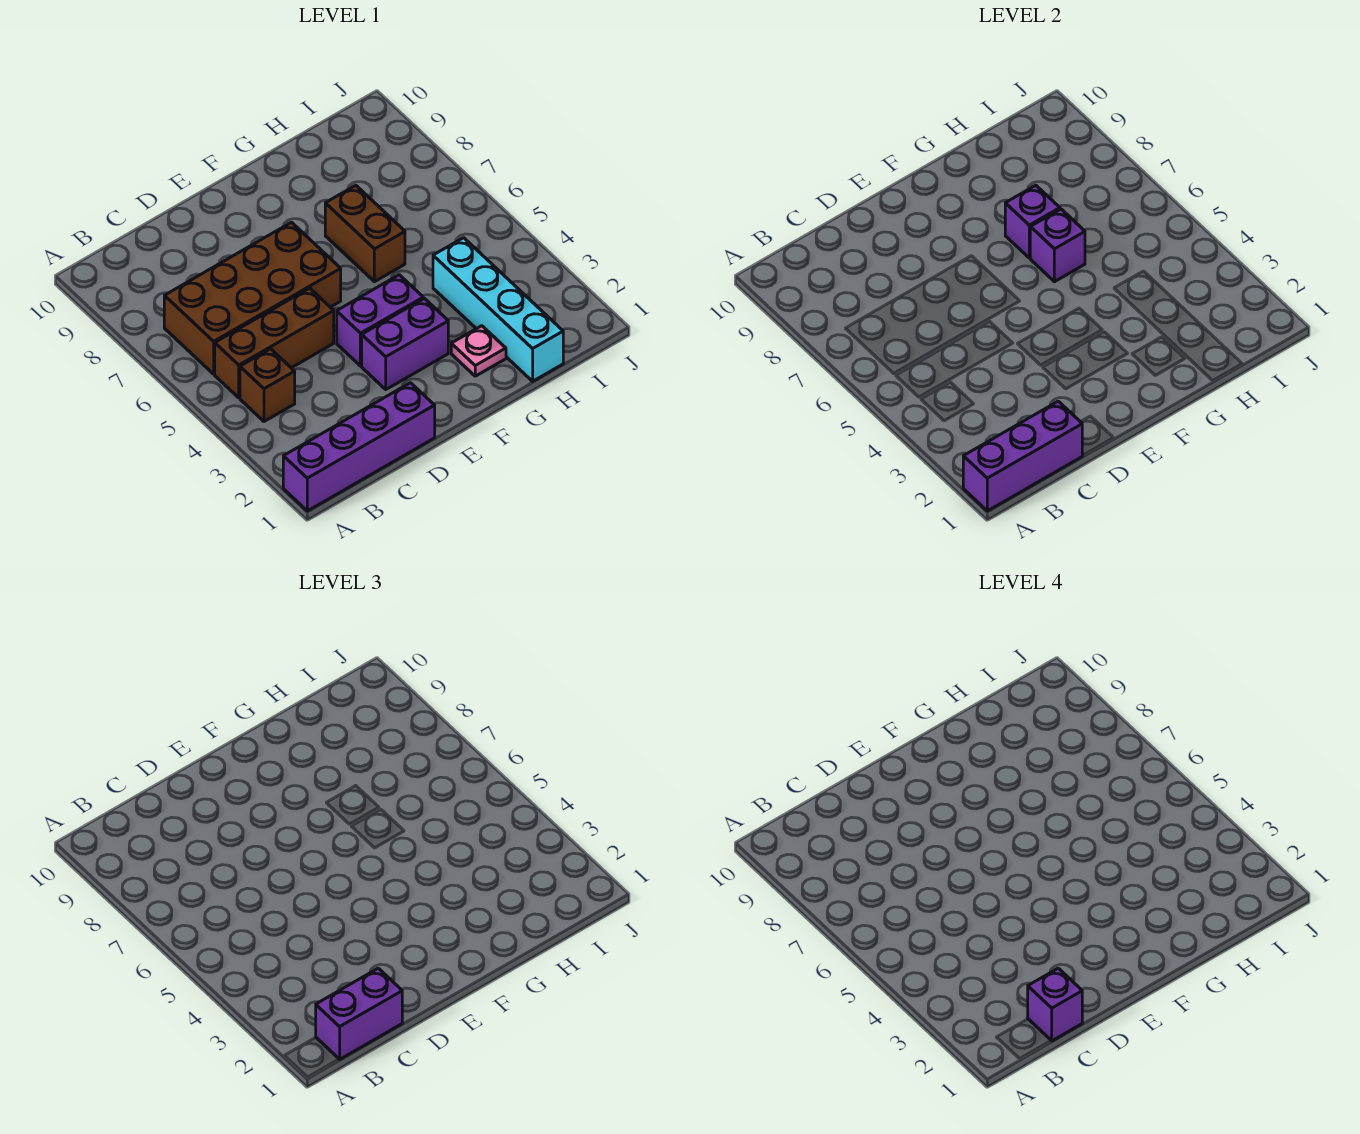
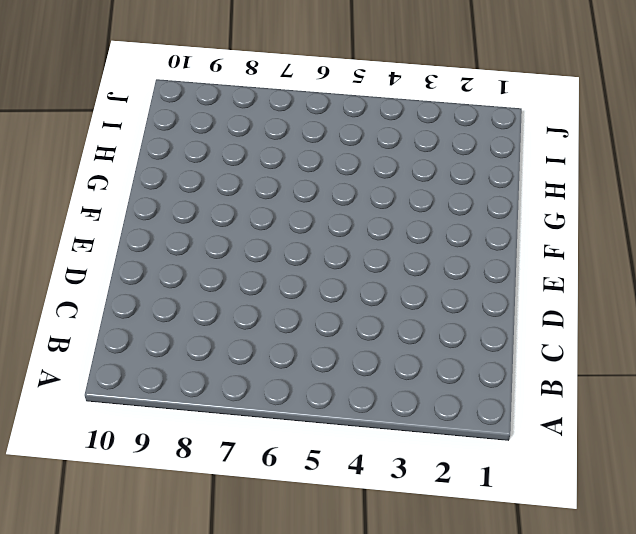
none -> purple 1x4 brick [283,383,435,511]
none -> brown 1x1 brick [240,349,295,421]
none -> brown 1x3 brick [215,288,334,398]

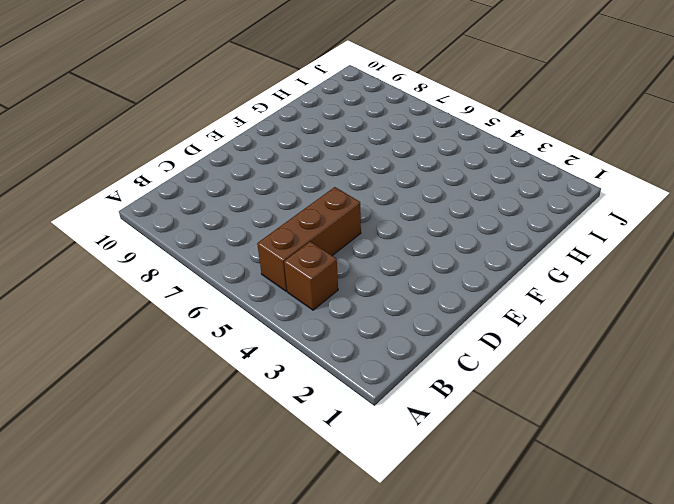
none -> purple 1x4 brick [283,383,435,511]
none -> brown 2x4 brick [164,222,341,374]
none -> purple 1x2 brick [362,298,448,389]

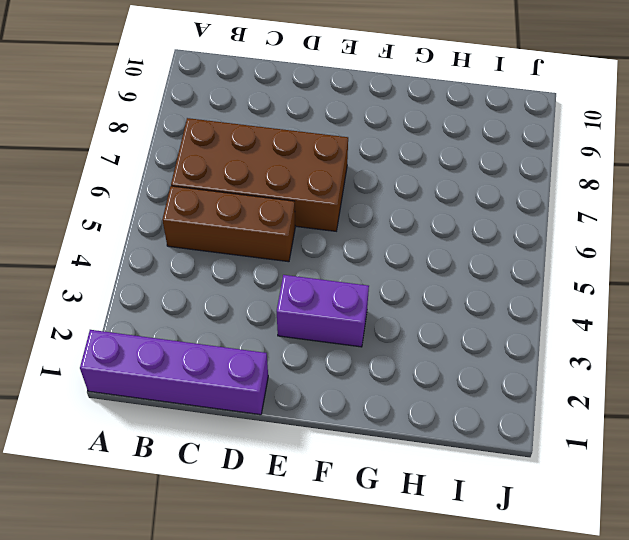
none -> brown 1x1 brick [240,349,295,421]
none -> purple 1x2 brick [337,275,423,366]
none -> pink 1x1 plate [451,326,506,376]

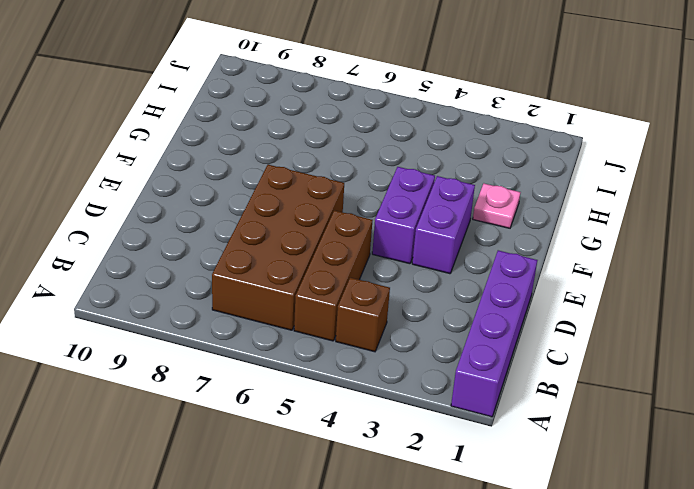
none -> brown 1x2 brick [325,185,405,282]
none -> cyan 1x4 brick [433,238,563,381]
none -> purple 1x3 brick [963,401,1082,511]

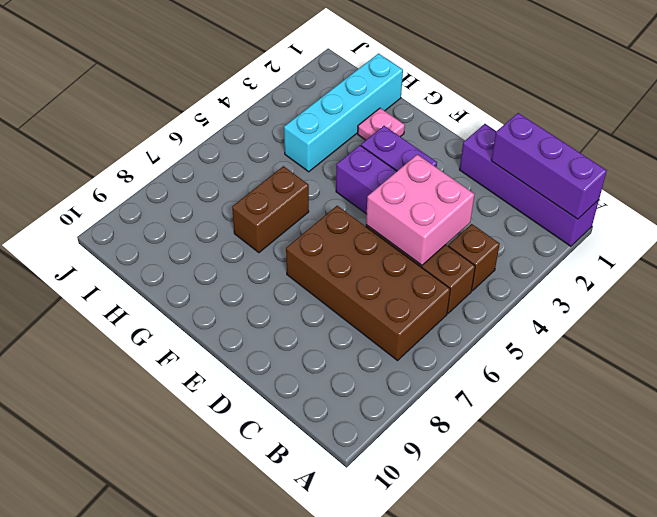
pink 2x2 brick [366,155,475,265] -> none
none -> purple 1x1 brick [1030,209,1085,282]
none -> purple 1x1 brick [1005,185,1060,258]
none -> purple 1x2 brick [316,968,402,1059]

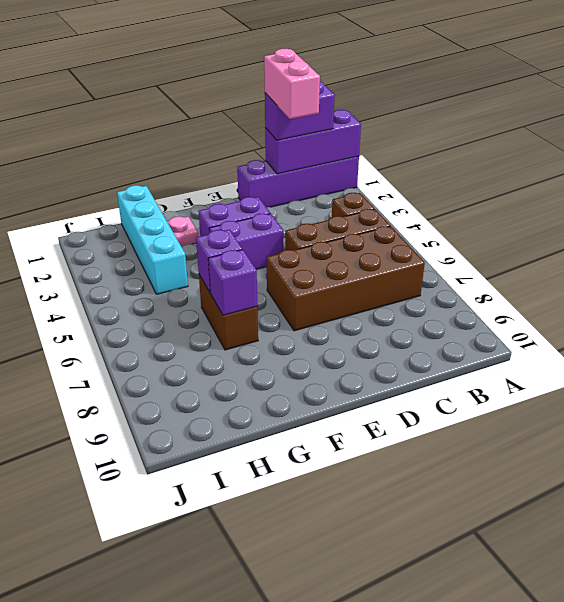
pink 1x2 brick [264,49,320,119] -> purple 1x1 brick [1028,968,1082,1041]

